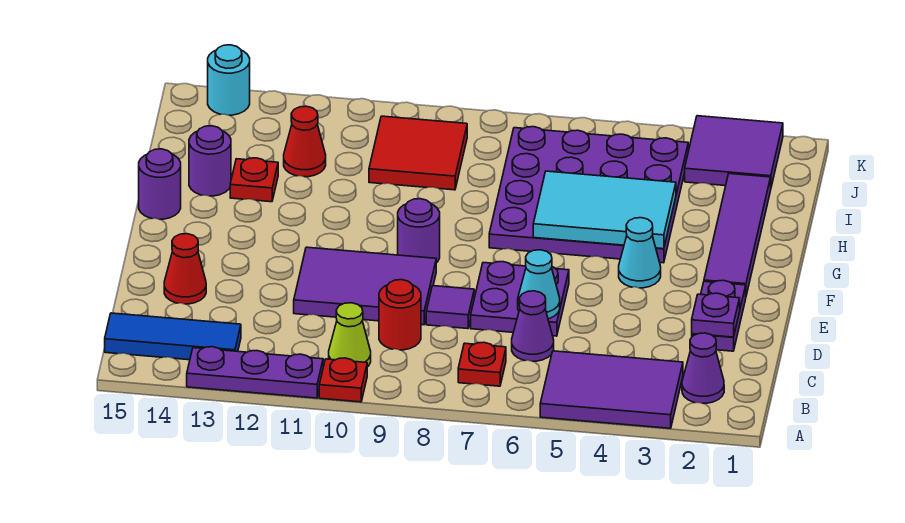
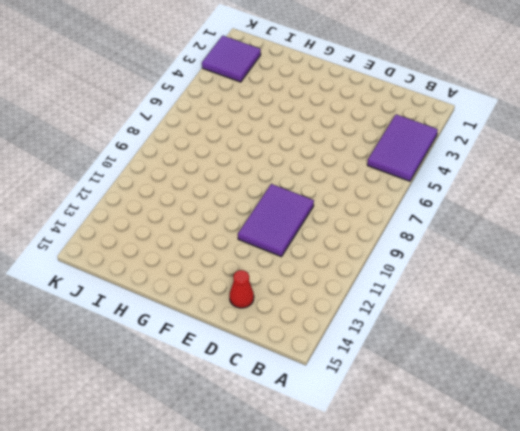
none -> red 1x1 plate [319,358,367,402]
none -> purple 1x3 plate [187,347,323,398]
none -> purple 1x1 cone [682,333,724,403]

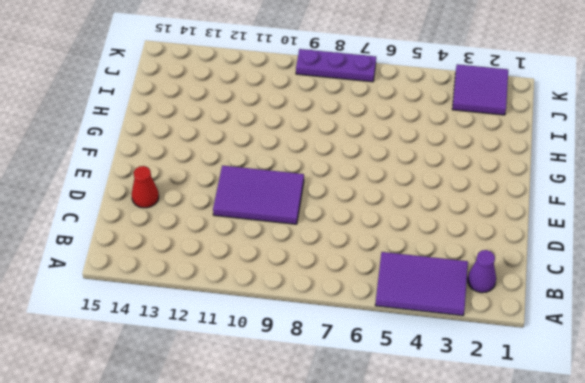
purple 1x3 plate [296,49,376,82] -> purple 1x3 plate moved to [187,347,323,398]
none -> red 1x1 plate [319,358,367,402]
none -> red 1x1 plate [458,342,506,386]
none -> lime 1x1 cone [329,303,371,367]

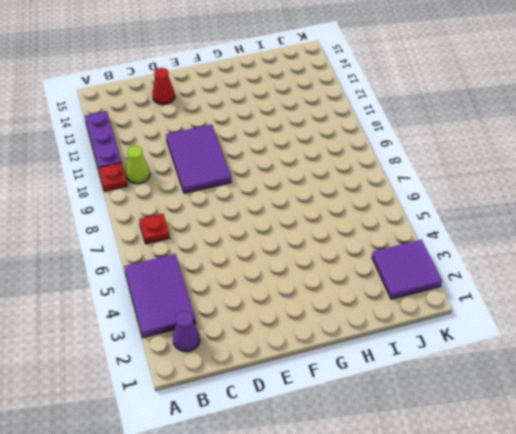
none -> blue 1x3 tile [105,313,241,360]
none -> purple 1x1 cone [512,291,554,361]
none -> red 1x1 round brick [379,280,421,350]

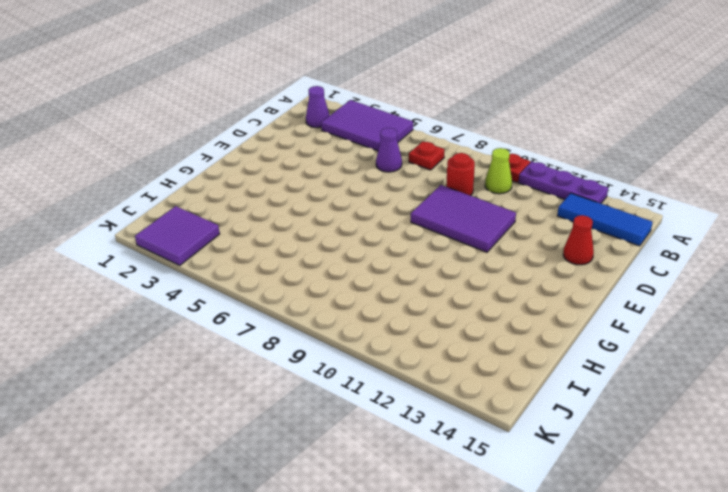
none -> purple 1x2 plate [692,280,746,351]
none -> purple 2x2 plate [471,262,569,336]
none -> purple 1x1 tile [426,286,474,329]

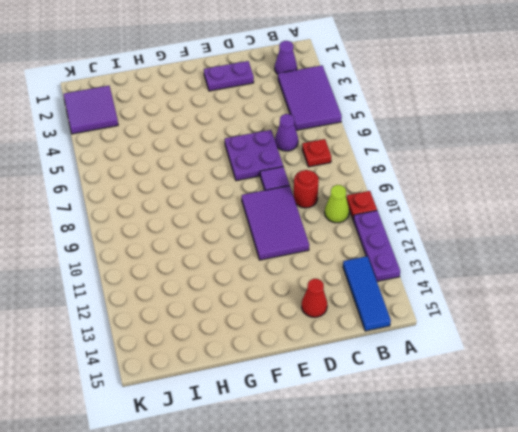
none -> purple 1x4 tile [704,174,771,295]
none -> cyan 1x1 cone [619,218,661,288]
none -> purple 1x1 round brick [398,199,440,263]

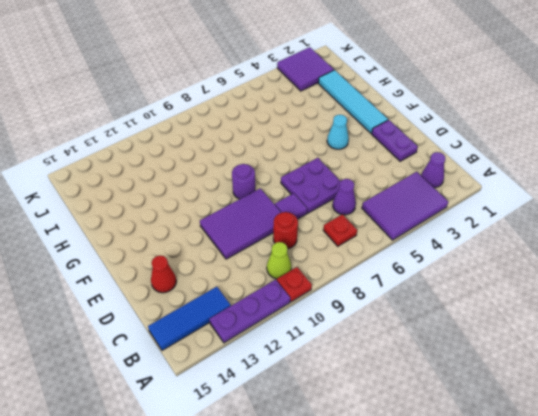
cyan 1x4 tile [318,70,388,134] -> purple 1x4 tile [704,174,771,295]
none -> purple 4x4 plate [489,127,688,263]
none -> purple 1x1 round brick [139,149,181,219]
none -> red 1x1 plate [230,158,278,202]

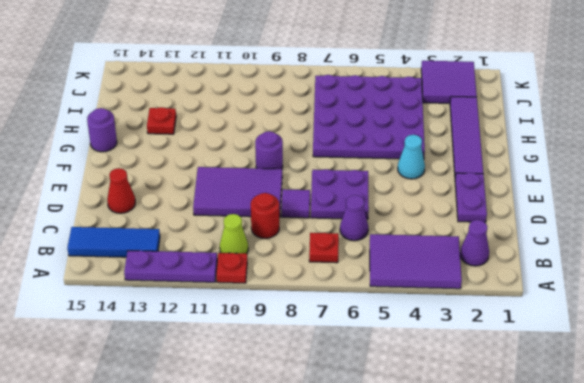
none -> purple 1x1 round brick [189,126,231,196]
none -> red 2x2 tile [369,116,467,190]
none -> red 1x1 cone [284,106,326,177]

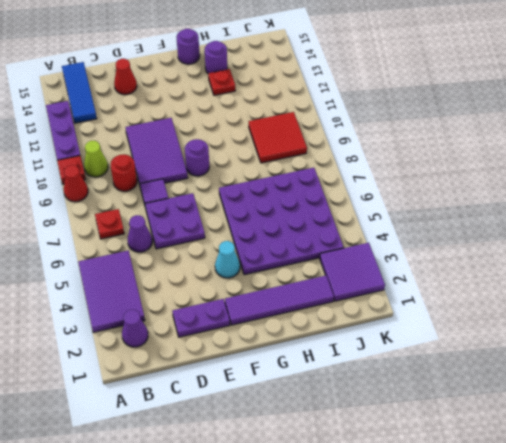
red 1x1 cone [64,165,88,202] -> red 1x1 cone moved to [284,106,326,177]
none -> cyan 1x1 round brick [208,45,250,115]
none -> purple 1x1 plate [692,293,740,337]
none -> cyan 1x1 cone [518,250,560,319]

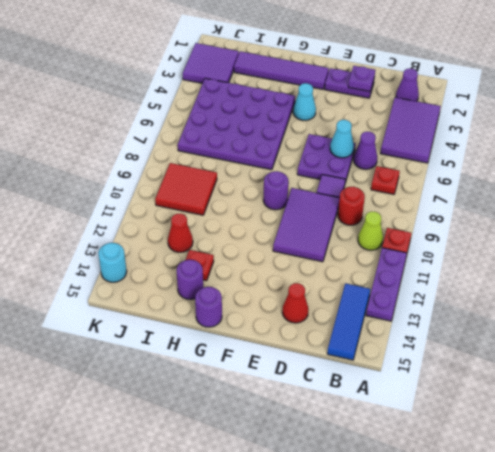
none -> cyan 2x3 tile [533,171,676,249]

